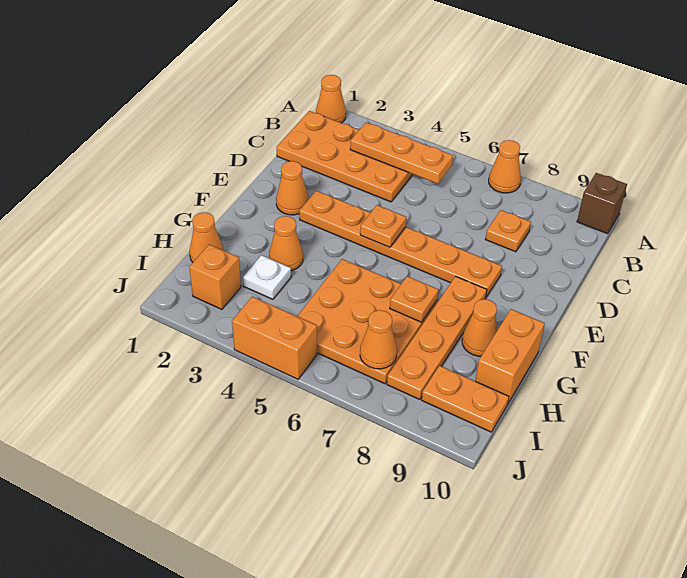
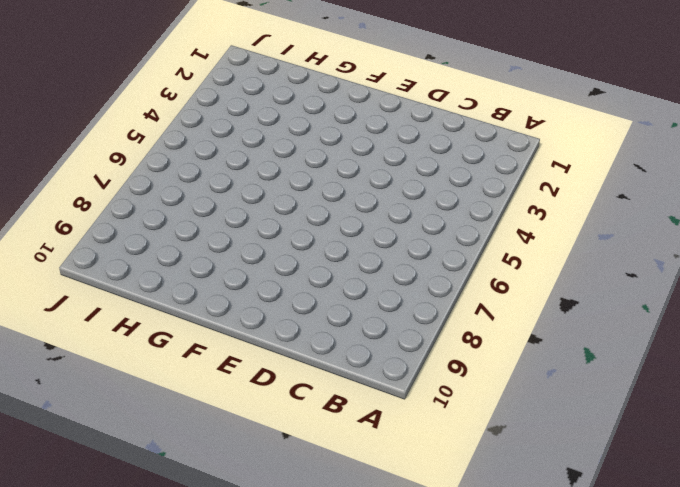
none -> orange 1x1 cone [316,75,346,123]
none -> orange 1x1 cone [489,140,521,193]
none -> brown 1x1 brick [577,173,627,234]

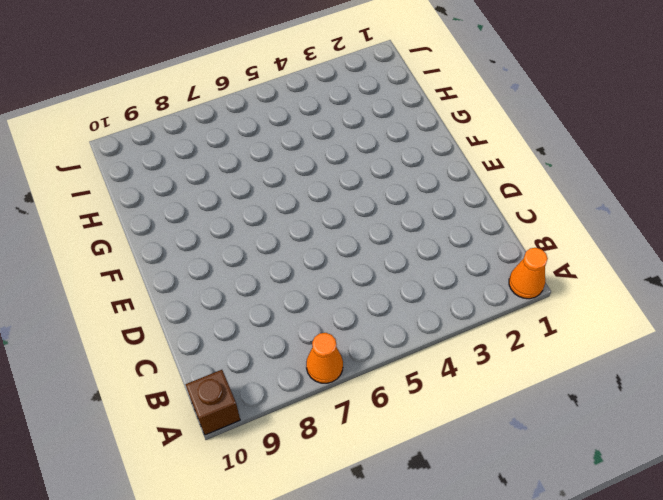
none -> orange 2x4 plate [277,111,413,202]
none -> orange 1x1 plate [485,210,531,252]
none -> orange 1x1 cone [276,161,309,215]

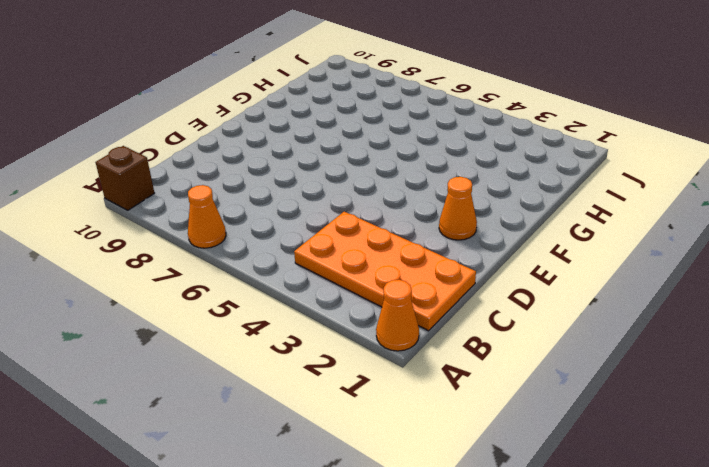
none -> orange 1x1 plate [485,210,531,252]
none -> orange 1x6 plate [299,191,502,297]
none -> orange 1x4 plate [387,276,487,400]

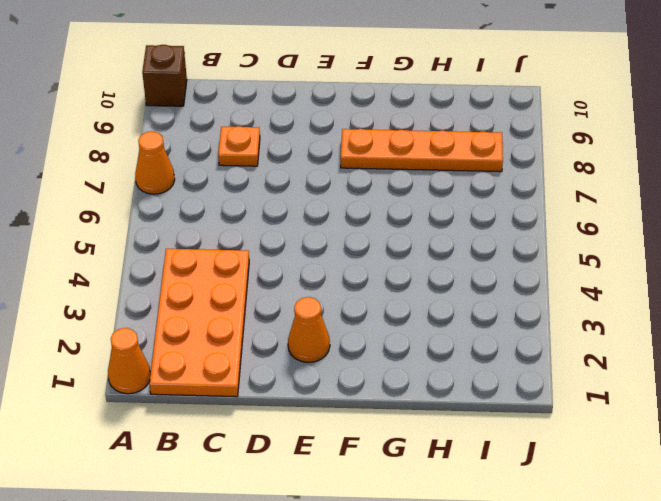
none -> orange 1x6 plate [299,191,502,297]
none -> orange 1x1 cone [269,216,303,271]
none -> orange 3x3 plate [297,259,437,384]

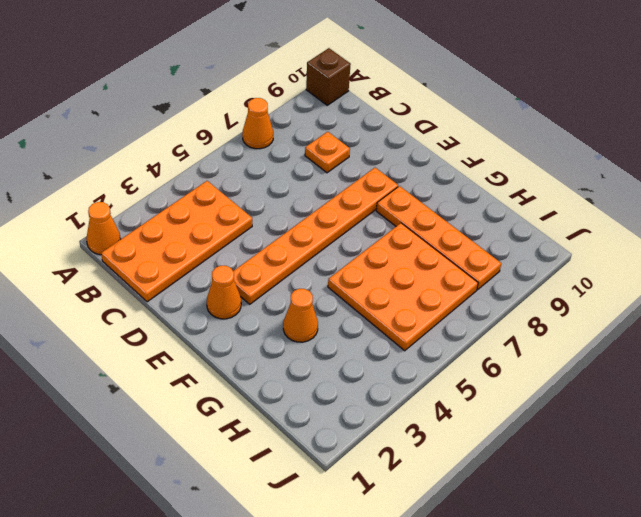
none -> orange 1x1 cone [462,299,497,356]
none -> orange 1x2 brick [475,309,545,403]
none -> orange 1x1 cone [189,212,223,262]

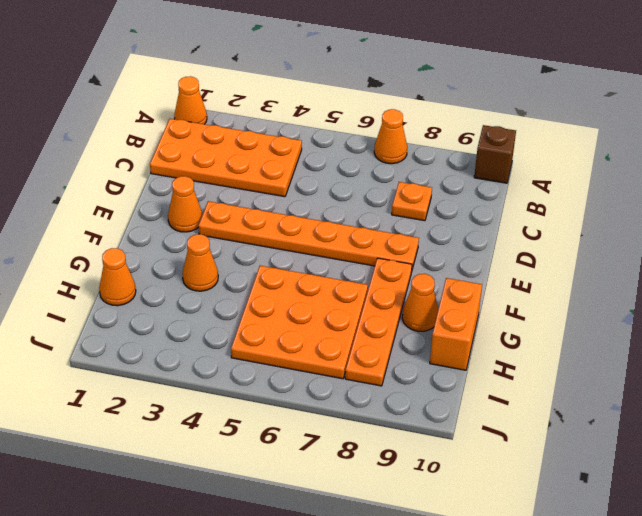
none -> white 1x1 plate [243,255,291,299]
none -> orange 1x1 brick [189,244,241,309]
none -> orange 1x2 plate [422,366,509,432]

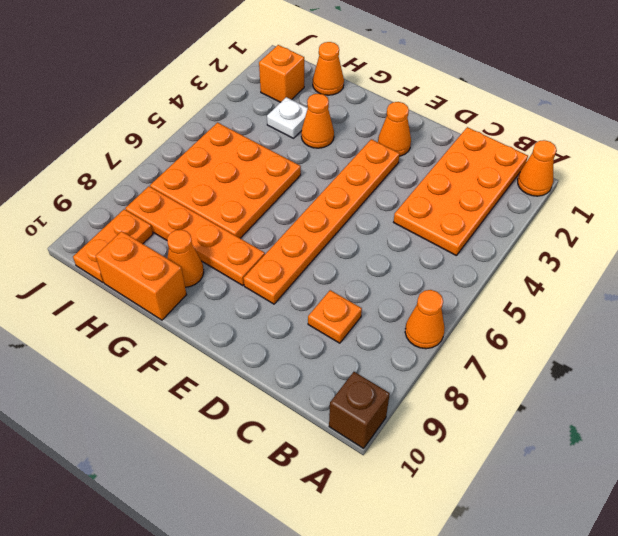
none -> orange 1x2 brick [232,297,317,379]
none -> orange 1x3 plate [350,122,453,184]
none -> orange 1x1 plate [360,205,407,247]

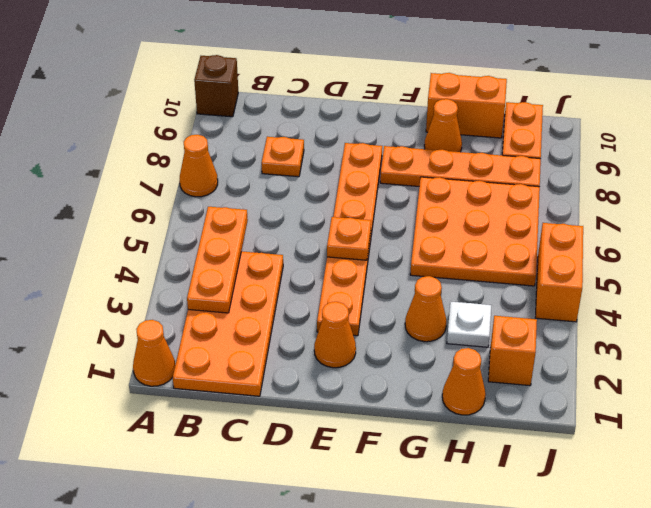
none -> orange 1x1 plate [390,276,439,322]
none -> orange 1x1 cone [360,310,397,369]

